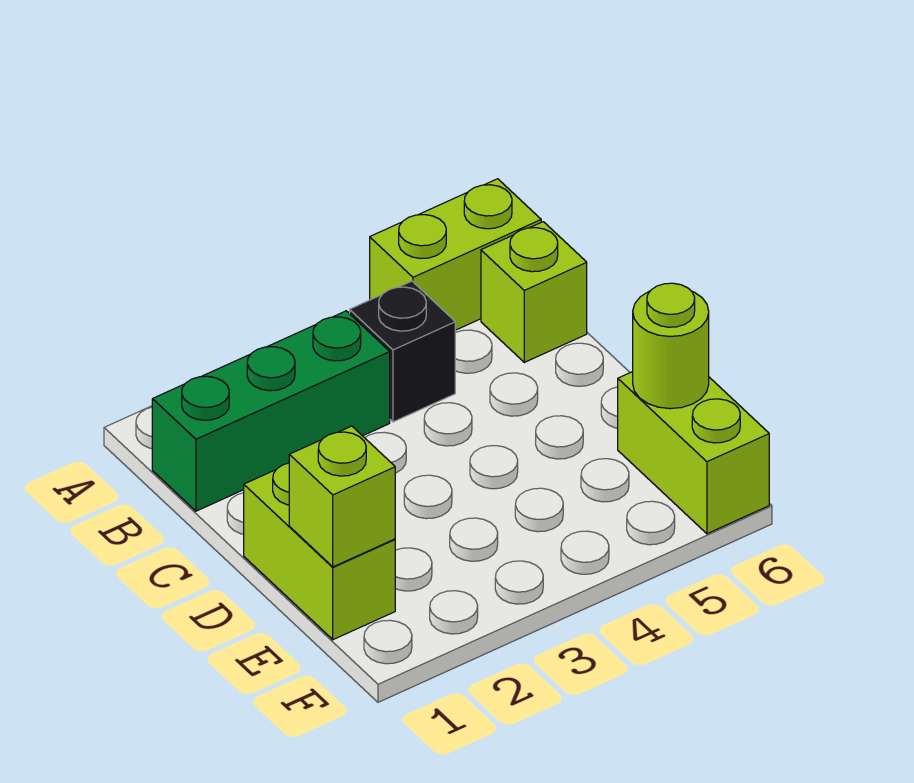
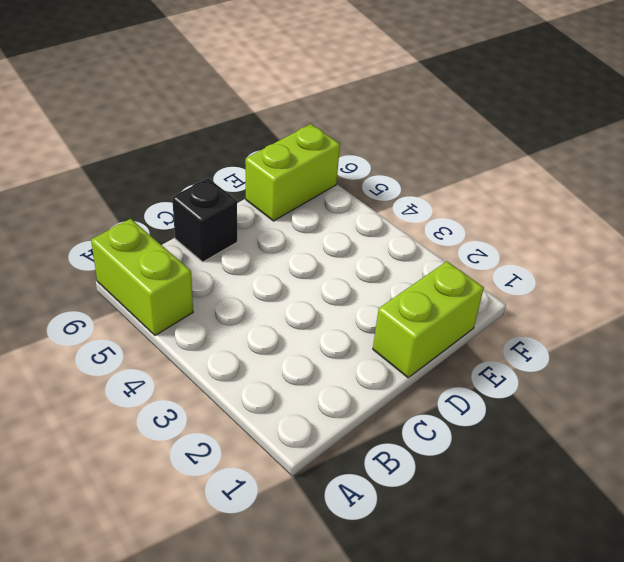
black 1x1 brick [172,178,237,262] -> black 1x1 brick moved to [350,281,455,422]
none -> green 1x3 brick [152,311,390,511]
none -> lime 1x1 brick [481,222,587,362]

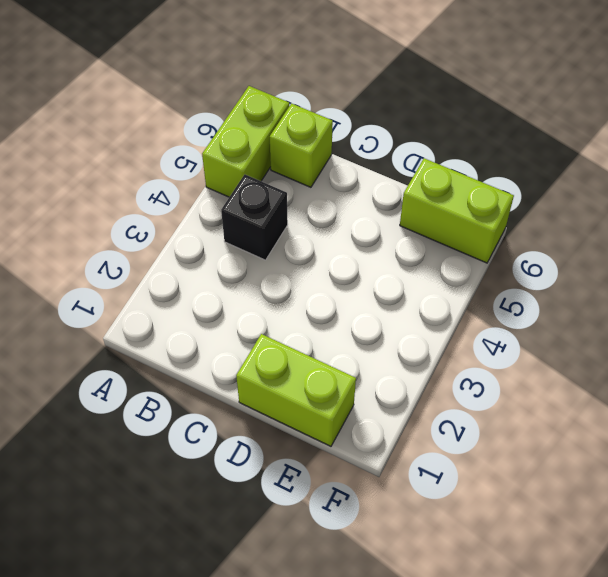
none -> green 1x3 brick [152,311,390,511]
none -> lime 1x1 brick [289,426,395,567]

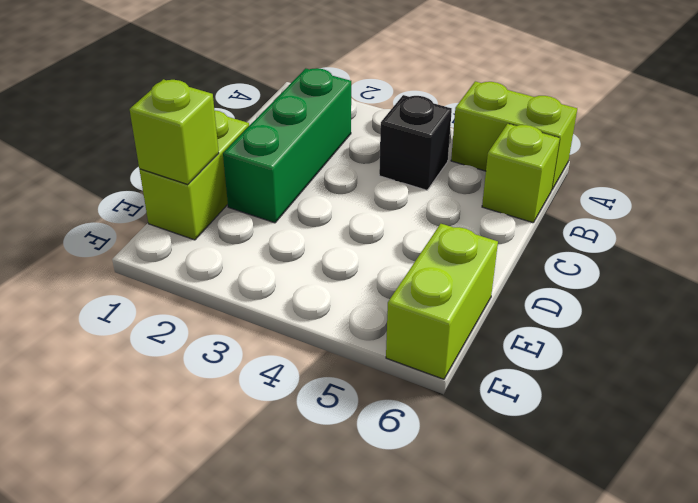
green 1x3 brick [223,68,351,223] -> green 1x3 brick turned to [152,311,390,511]
none -> lime 1x1 round brick [633,283,709,409]

